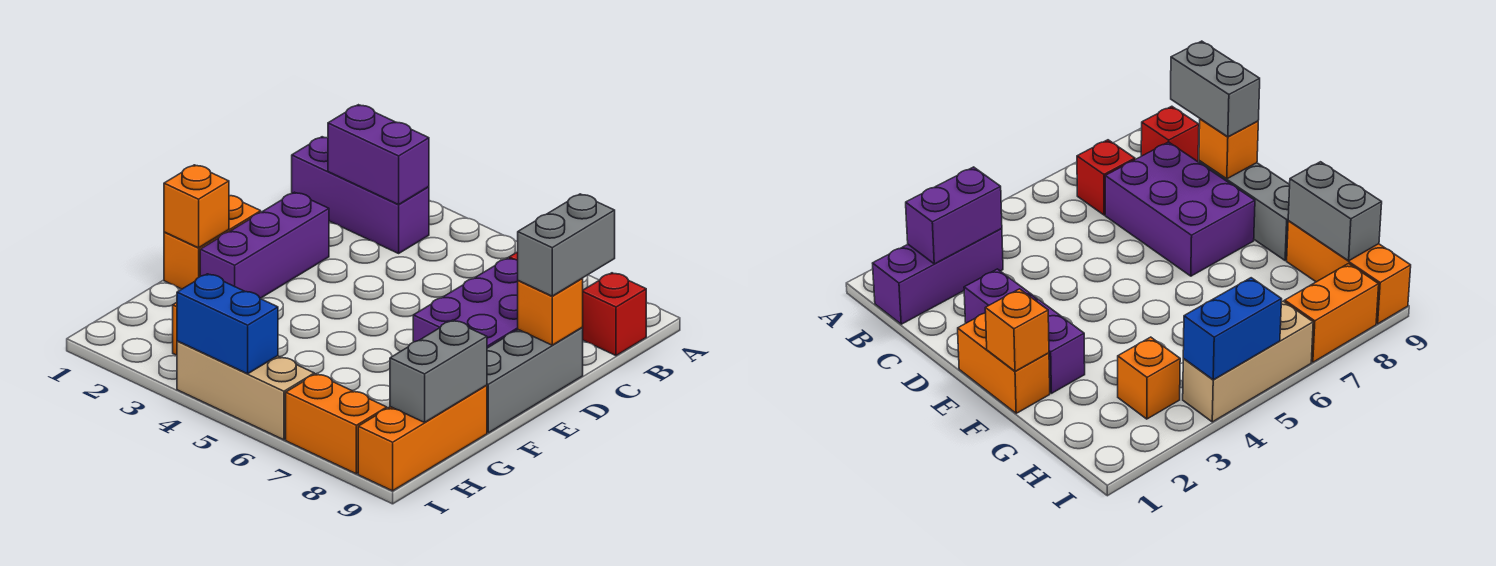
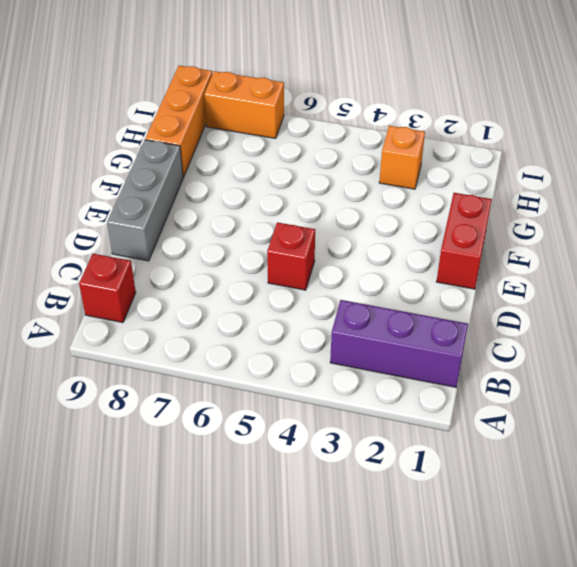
red 1x1 brick [267,222,315,290] -> red 1x1 brick moved to [1077,140,1135,215]
red 1x2 brick [437,193,492,289] -> orange 1x2 brick [164,196,261,289]
none -> purple 2x3 brick [413,258,518,348]
none -> purple 1x3 brick [200,192,329,299]
none -> tan 1x3 brick [177,341,314,440]

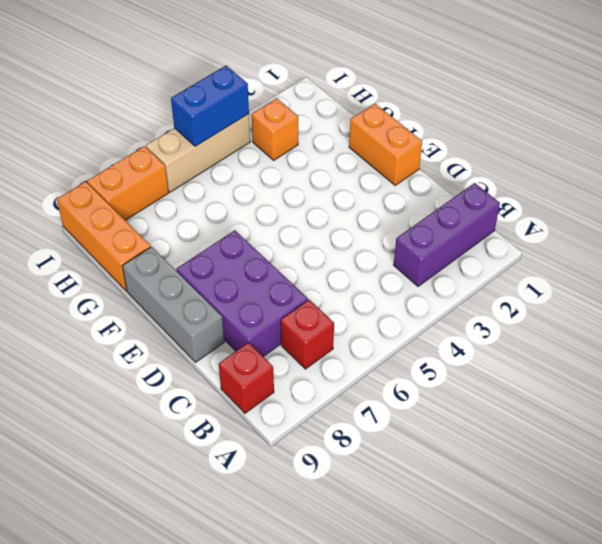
none -> purple 1x3 brick [200,192,329,299]
none -> purple 1x2 brick [328,105,429,204]
none -> orange 1x1 brick [518,279,583,345]

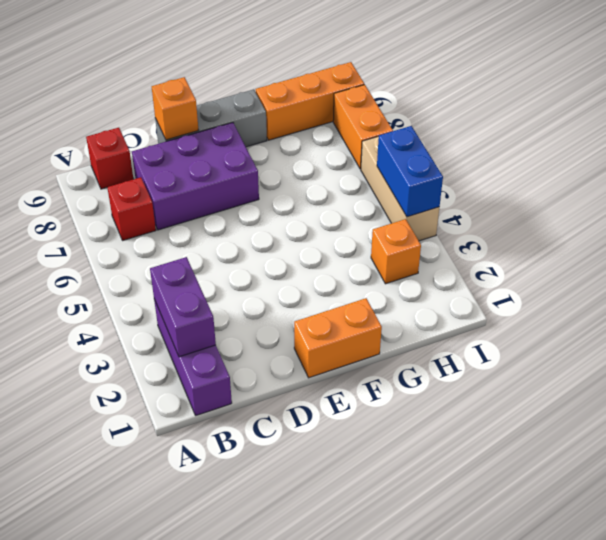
none -> purple 1x3 brick [200,192,329,299]
none -> orange 1x1 brick [164,165,229,248]
none -> grey 1x2 brick [390,320,487,422]

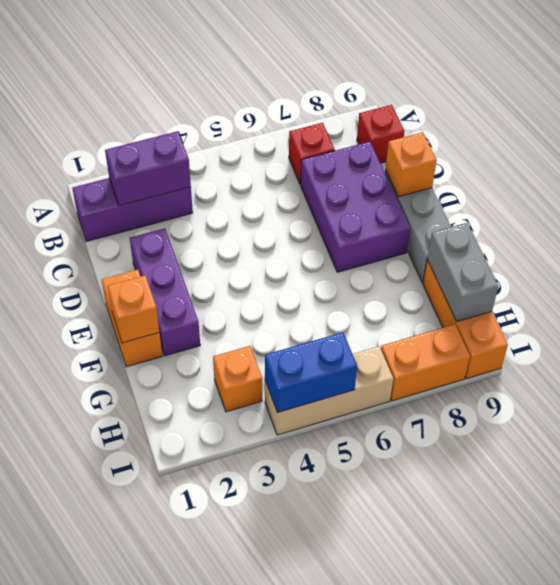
none -> grey 1x2 brick [518,194,615,296]

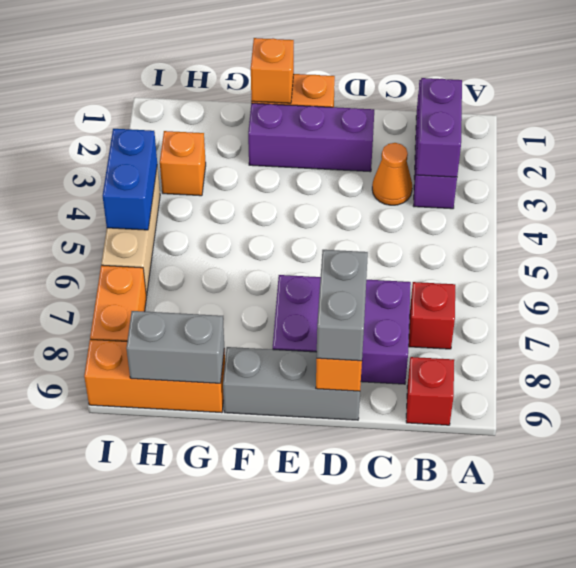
orange 1x1 cone [372,143,412,205] -> none
grey 1x2 brick [317,250,368,361] -> grey 1x2 brick turned to [518,194,615,296]

